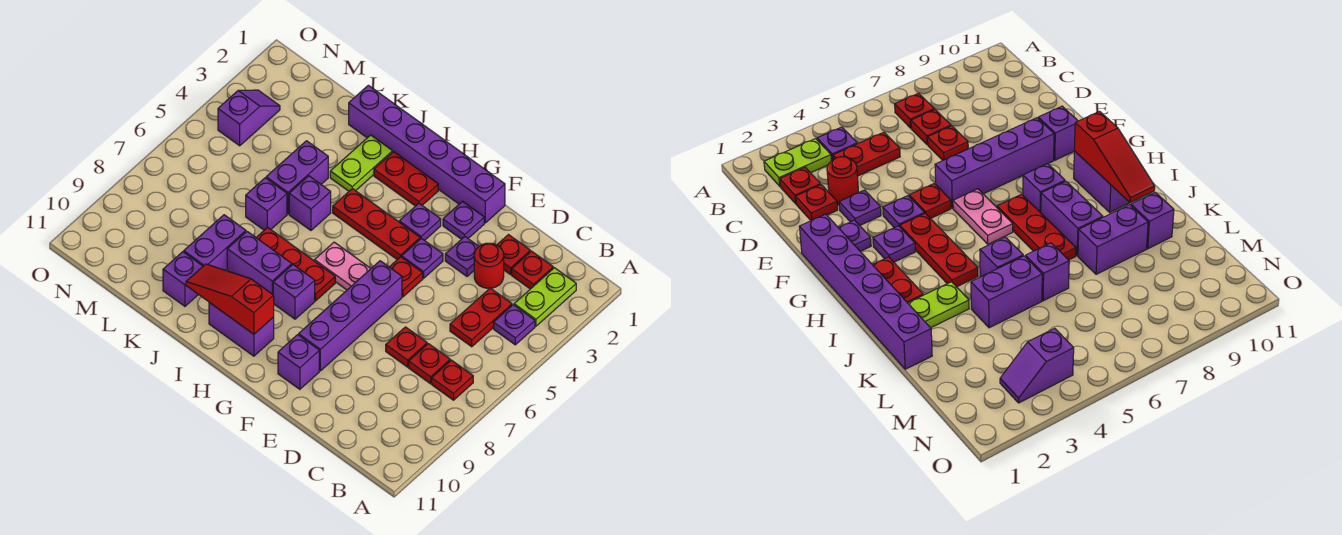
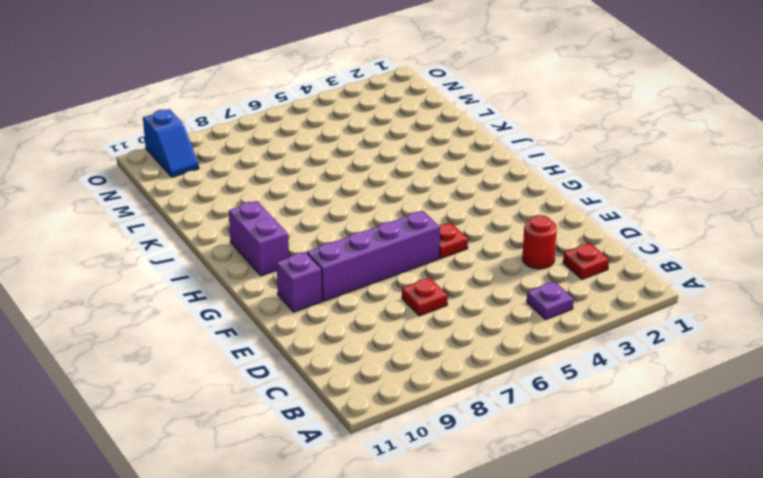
blue 1x2 slope [143,109,199,177] -> none
none -> lime 1x2 plate [514,268,576,326]
none -> red 1x1 plate [432,360,473,400]
none -> red 1x2 plate [450,288,512,347]
none -> red 1x1 plate [409,344,450,384]

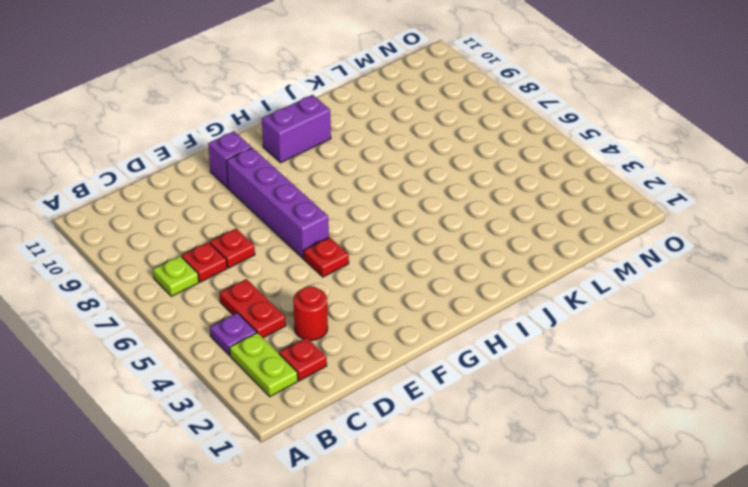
lime 1x1 plate [153,256,199,296] -> red 1x1 plate [432,360,473,400]
none -> red 1x1 plate [497,235,530,275]
none -> purple 1x1 plate [445,237,479,276]
none -> purple 1x6 brick [349,85,505,223]
none -> purple 1x1 plate [443,201,484,239]

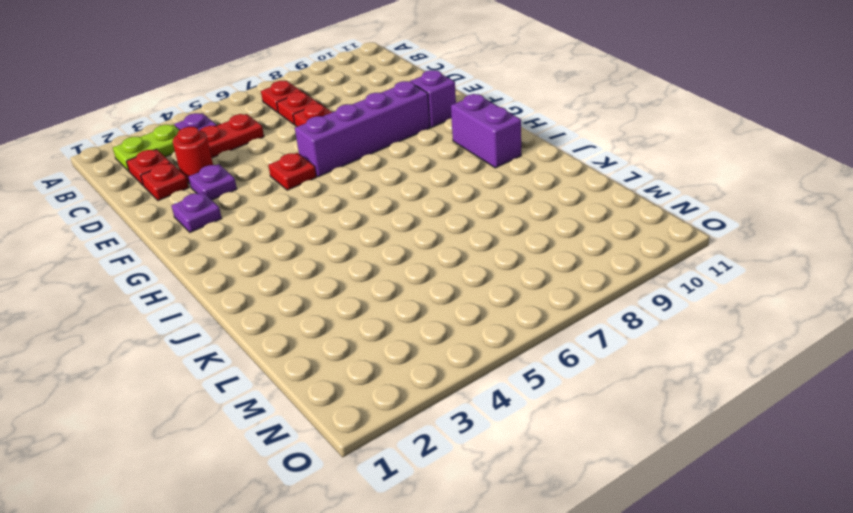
none -> purple 1x6 brick [349,85,505,223]
none -> purple 1x1 plate [402,238,443,278]
none -> purple 1x1 plate [399,204,441,241]
none -> red 1x3 plate [333,189,420,260]

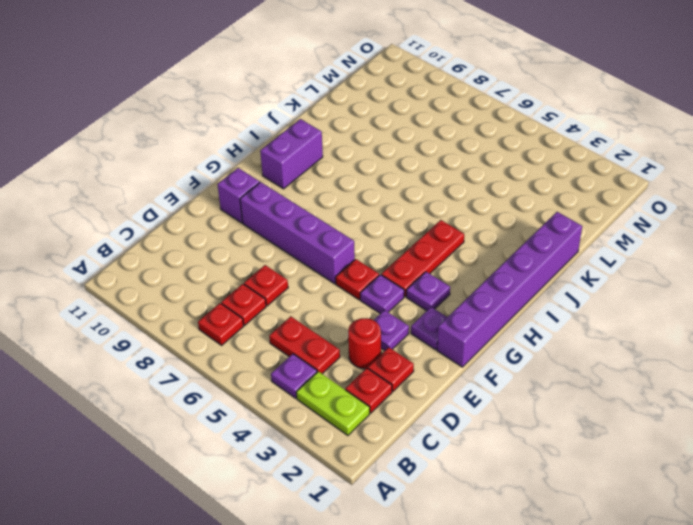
none -> pink 1x2 plate [315,242,371,290]
none -> red 1x2 plate [374,152,438,206]
none -> red 1x3 plate [256,227,335,301]
none -> purple 1x1 brick [273,265,315,319]

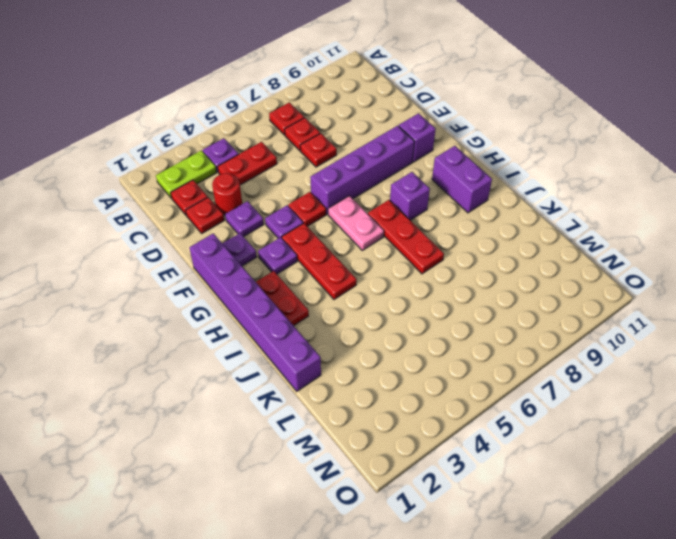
none -> purple 1x2 brick [227,232,292,294]
none -> lime 1x2 plate [330,135,393,191]
none -> purple 1x1 brick [289,176,331,230]
none -> purple 1x2 brick [266,141,328,214]

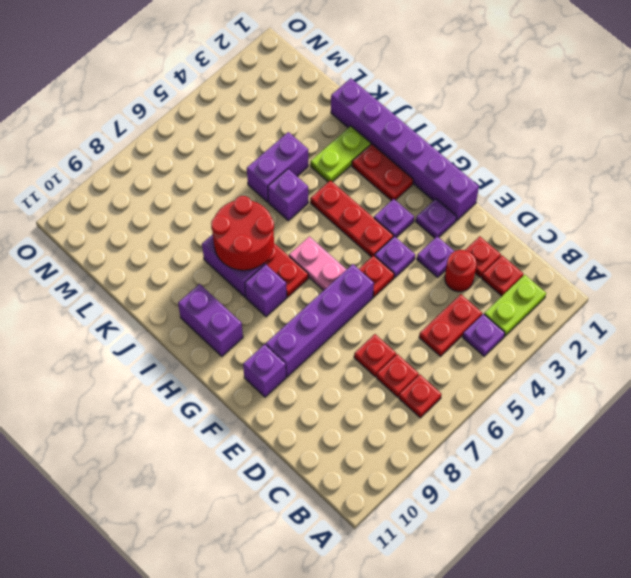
red 2x2 round brick [211,196,274,270] -> none
none -> purple 1x1 brick [246,178,287,230]
none -> purple 1x2 brick [184,215,246,270]
none -> purple 1x1 brick [163,252,203,306]
none -> purple 1x2 slope [218,90,280,146]

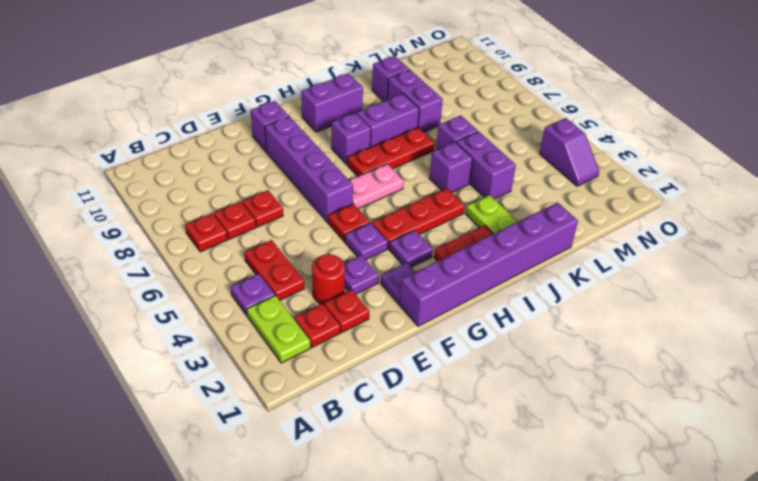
none -> red 1x3 slope [186,264,274,334]

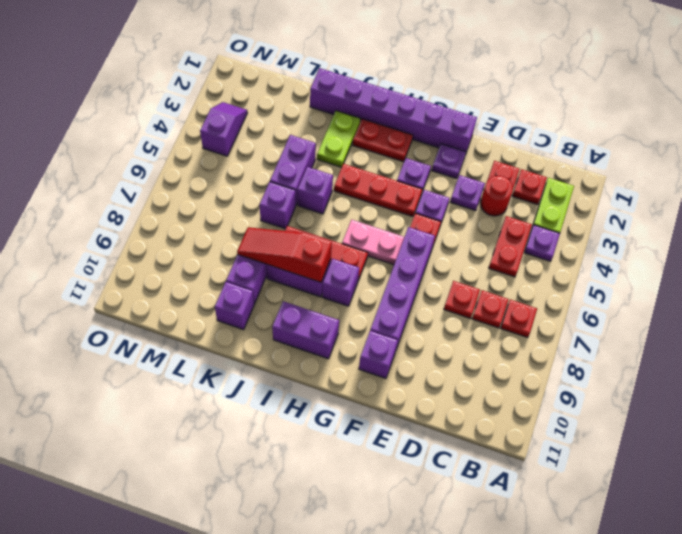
red 1x3 slope [237,227,332,282] -> red 1x3 slope moved to [186,264,274,334]

